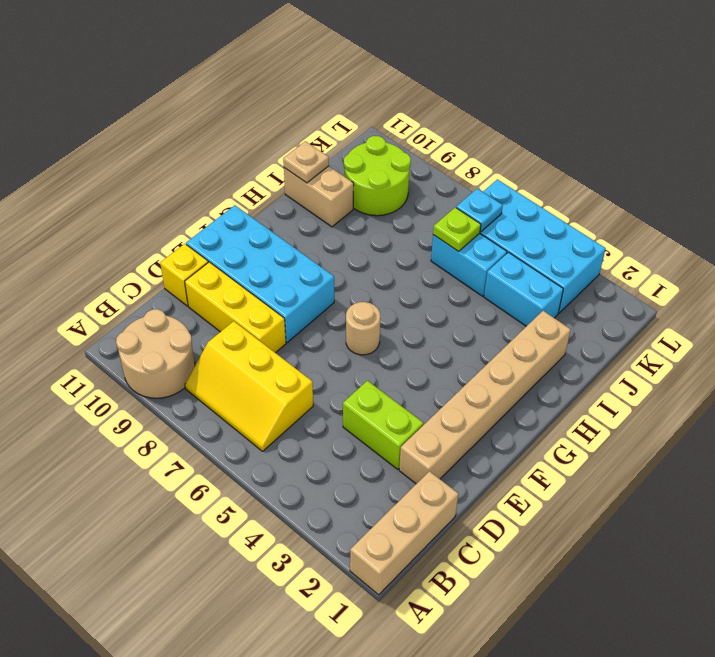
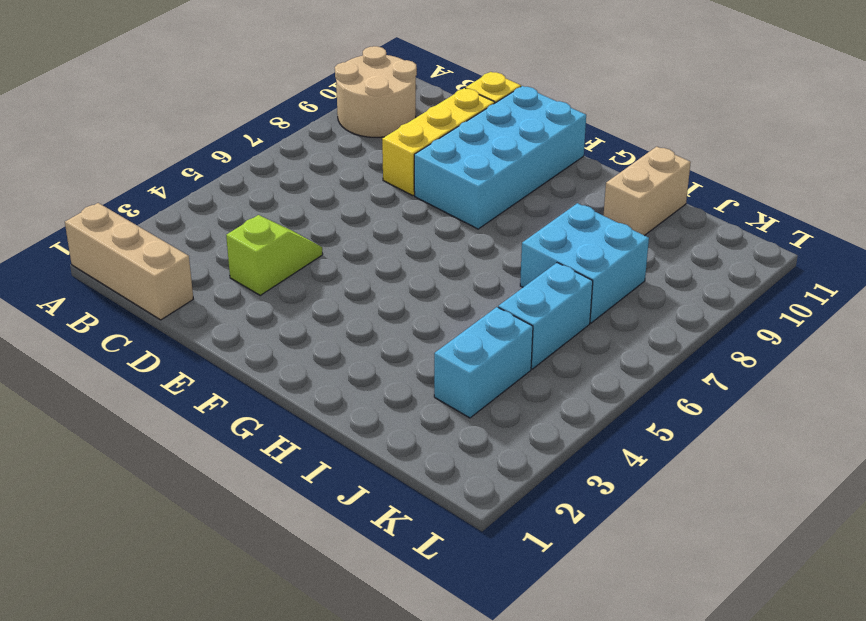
lime 1x2 slope [226,215,323,295] -> lime 1x2 brick [343,381,423,469]
cyan 2x2 brick [520,203,649,323] -> none
none -> yellow 2x3 slope [185,321,313,451]
none -> tan 1x6 brick [399,311,571,484]
none -> tan 1x1 round brick [346,302,380,355]

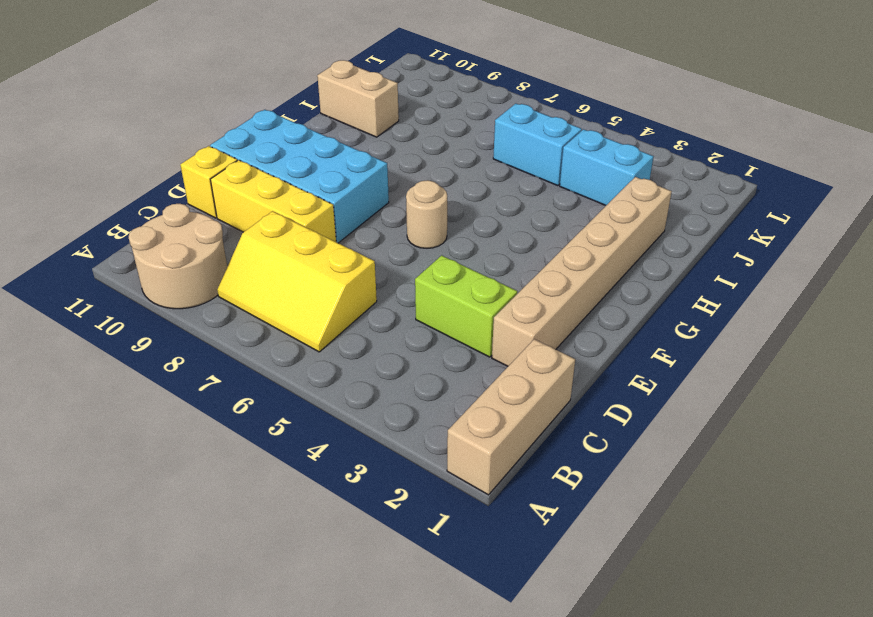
none -> lime 2x2 round brick [344,136,411,216]
none -> cyan 2x4 brick [480,179,606,313]
none -> tan 1x1 plate [283,141,329,183]

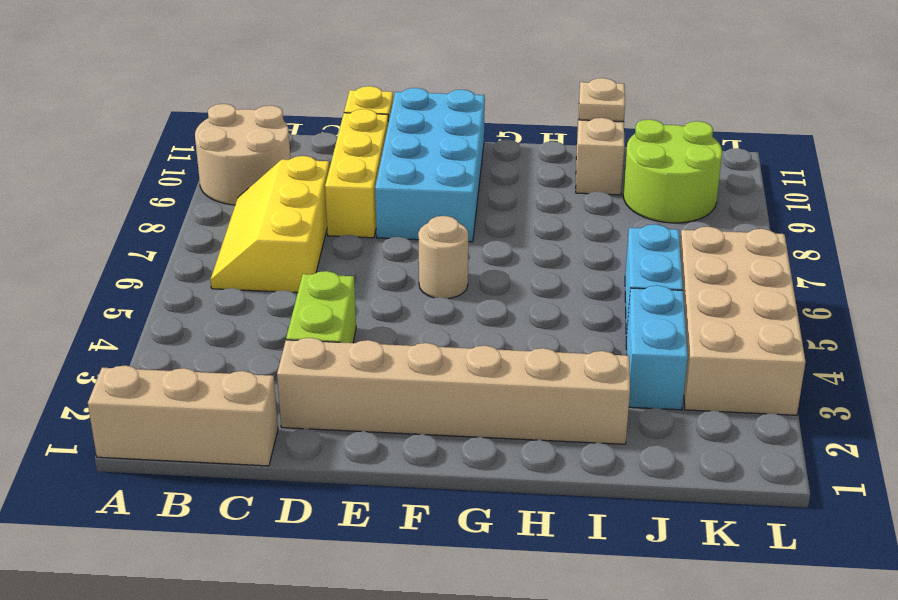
tan 2x4 brick [680,227,806,415] -> cyan 2x4 brick [480,179,606,313]
none -> lime 1x1 plate [433,207,481,252]
none -> cyan 1x1 plate [456,189,503,232]

